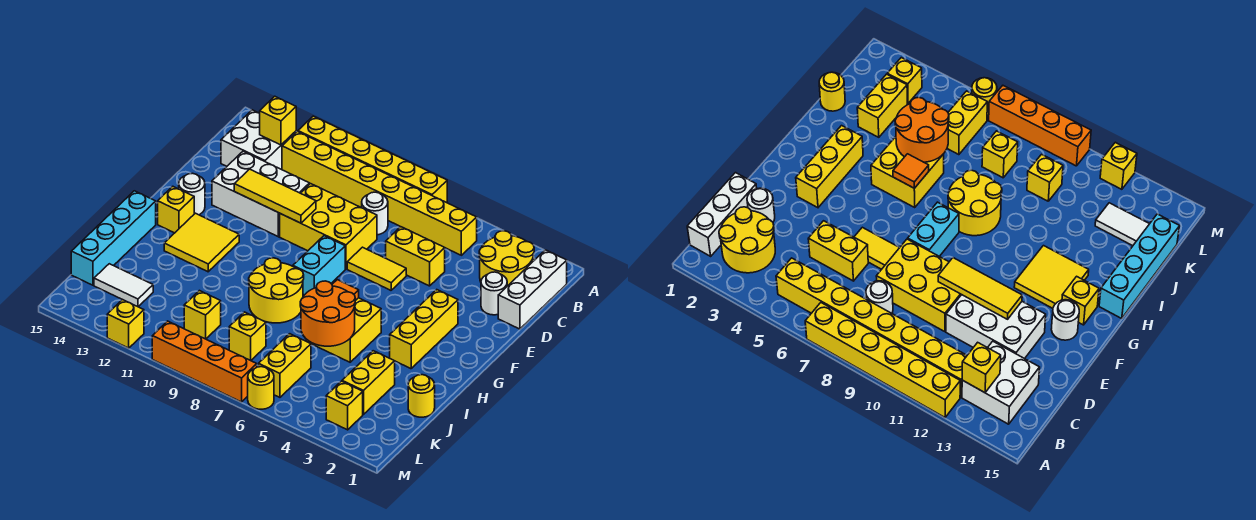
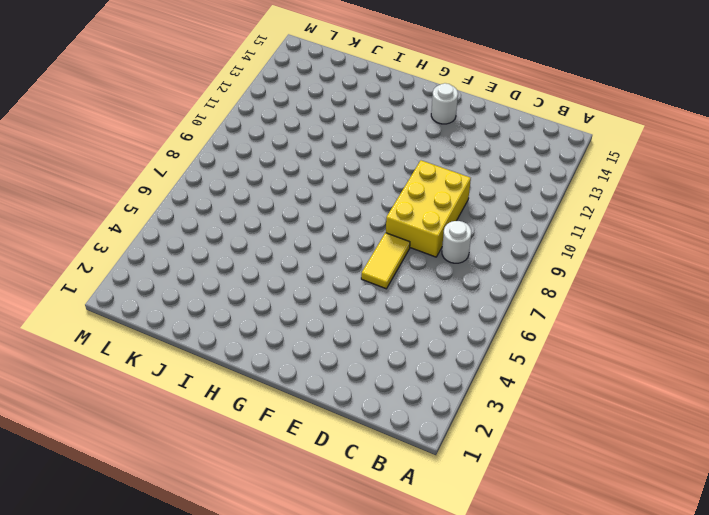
none -> yellow 1x6 brick [298,116,447,203]
none -> white 1x3 brick [498,250,567,329]
none -> yellow 2x2 round brick [479,231,534,286]
none -> yellow 1x8 brick [282,131,477,255]

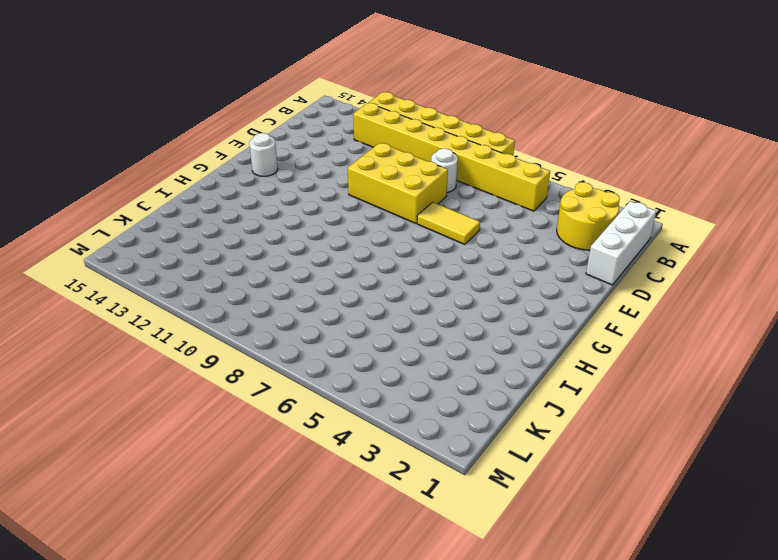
none -> white 2x2 brick [221,110,296,169]
none -> white 1x1 round brick [481,272,507,315]
none -> yellow 1x2 brick [386,227,445,286]
none -> white 2x3 brick [212,151,309,237]

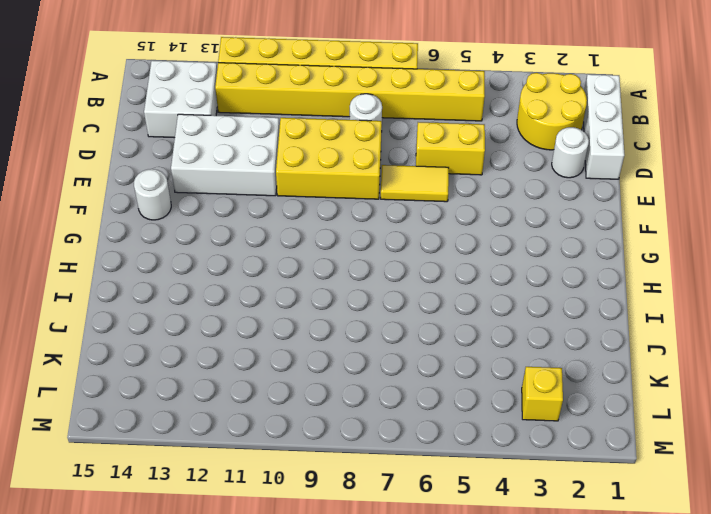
none -> yellow 1x3 brick [390,290,458,369]
none -> cyan 1x2 brick [293,236,345,295]
none -> yellow 2x2 tile [164,213,239,272]
none -> yellow 1x1 brick [158,186,194,233]

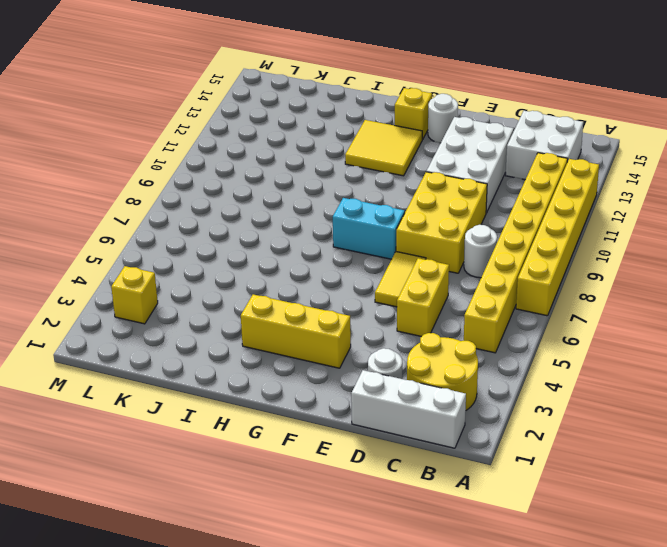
none -> yellow 2x2 brick [306,298,381,362]
none -> yellow 2x2 round brick [249,258,304,323]
none -> cyan 1x4 brick [71,191,156,285]
none -> yellow 1x1 round brick [408,375,435,417]

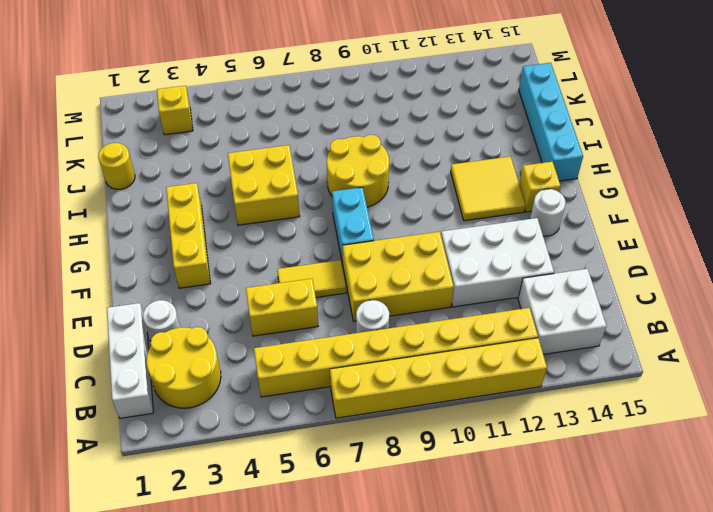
none -> yellow 1x2 brick [342,351,395,415]
none -> yellow 1x2 brick [259,334,311,397]
none -> yellow 1x1 brick [229,312,266,360]
none -> yellow 1x1 brick [184,291,221,339]

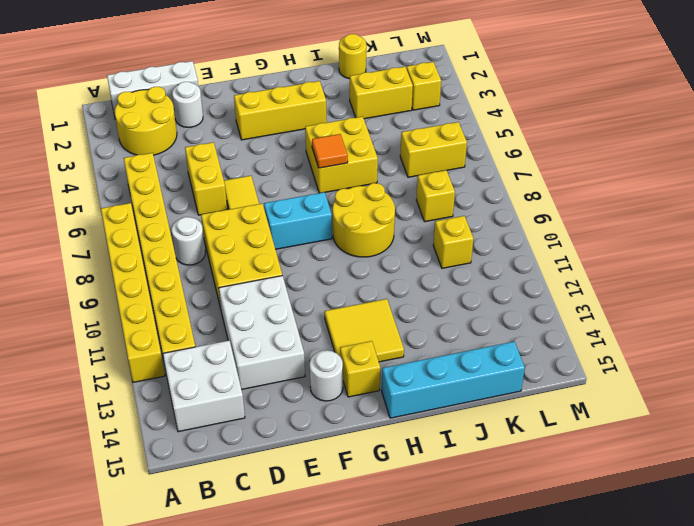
none -> white 1x2 tile [94,264,153,307]
none -> yellow 1x1 round brick [248,367,274,409]
none -> orange 1x4 brick [152,321,257,402]
none -> yellow 1x1 brick [107,299,144,348]

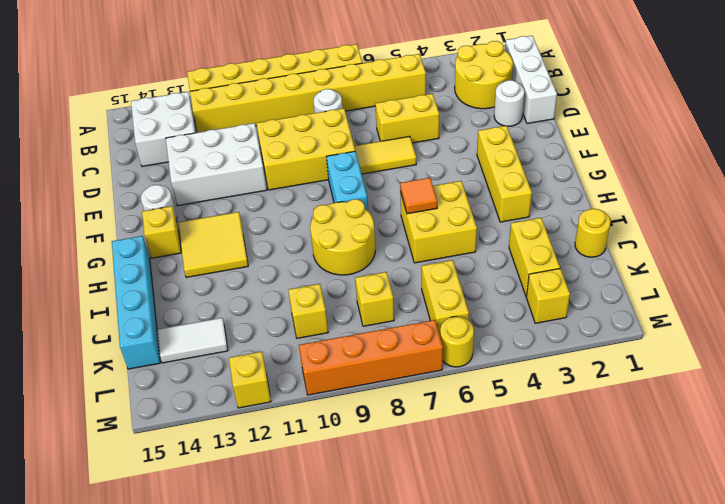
none -> yellow 1x1 brick [260,96,296,145]
none -> yellow 1x3 tile [234,169,316,223]
none -> orange 2x2 round brick [300,281,355,346]

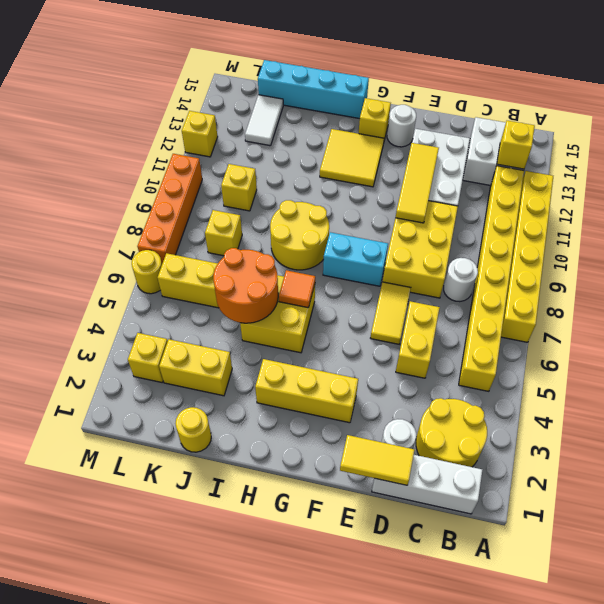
yellow 1x2 tile [340,435,414,485] -> none

